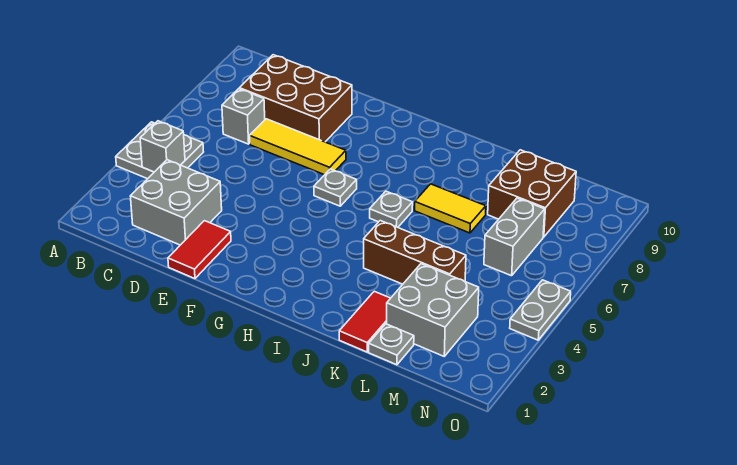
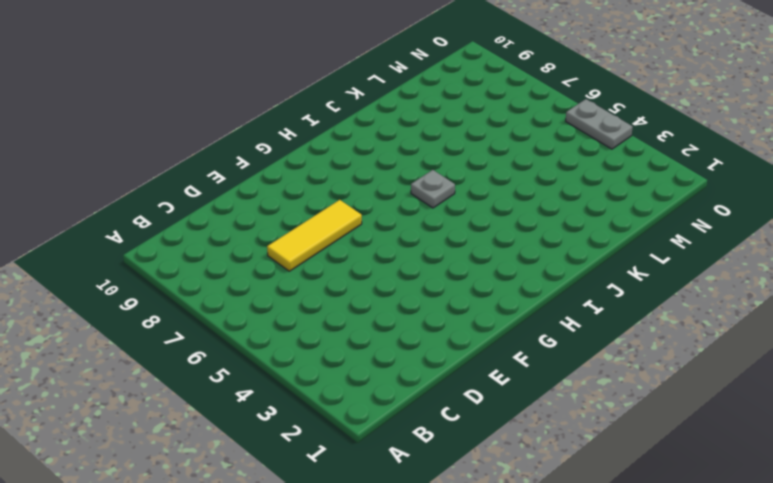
none -> grey 2x2 plate [116,122,203,179]
none -> grey 2x2 brick [130,160,222,245]
none -> grey 1x1 brick [222,89,265,144]

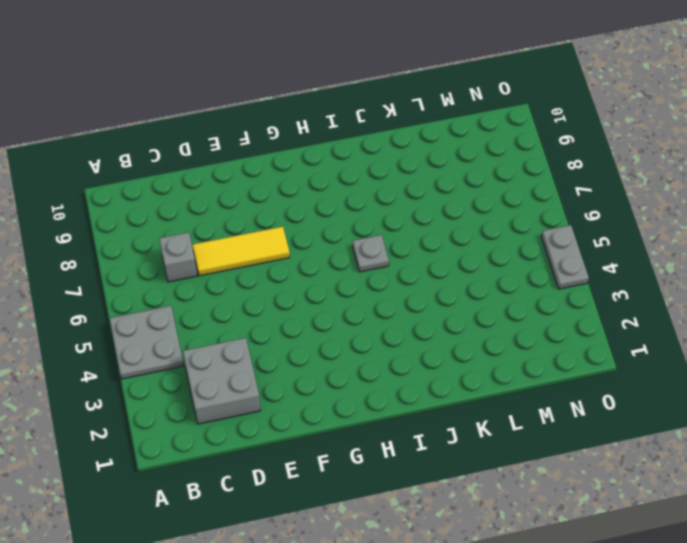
none -> brown 2x3 brick [240,55,352,142]
none -> red 1x2 tile [168,221,231,279]
none -> grey 1x1 plate [314,169,357,206]

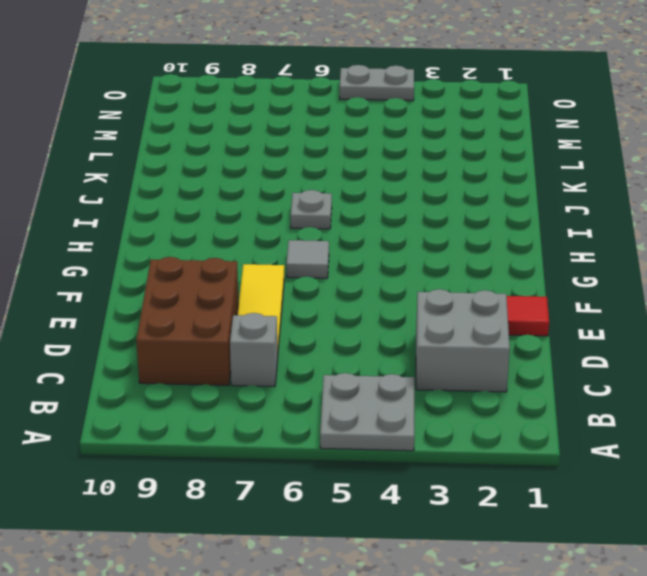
grey 1x1 tile [286,240,329,278] -> grey 1x1 plate [314,169,357,206]
none -> brown 1x3 brick [364,221,466,284]
none -> yellow 1x2 tile [415,184,486,233]
none -> red 1x2 tile [339,291,390,352]

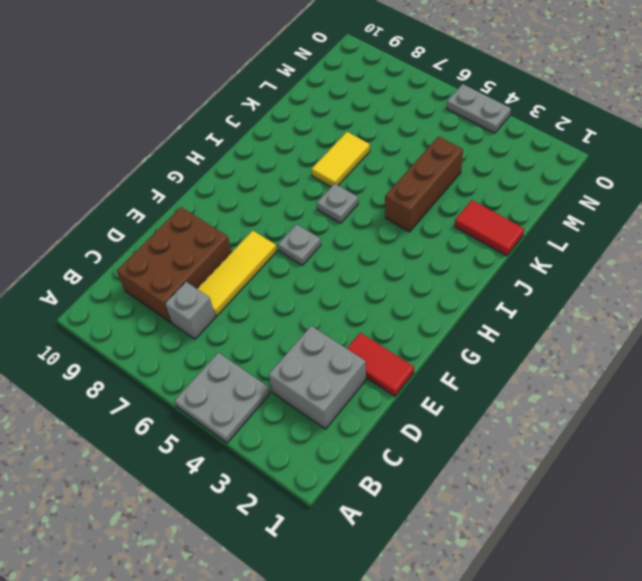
none -> grey 1x1 plate [369,324,414,365]
none -> grey 2x2 brick [387,264,479,356]
none -> brown 2x2 brick [488,150,576,237]

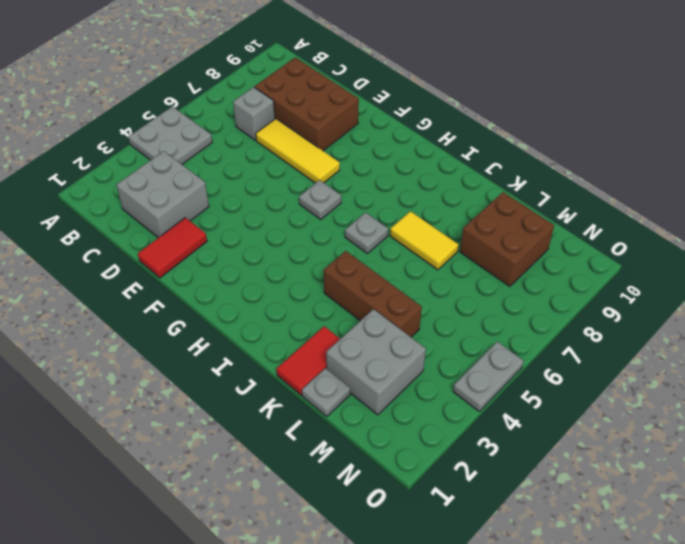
none -> grey 1x2 brick [484,198,545,276]
none -> grey 1x1 brick [140,121,185,172]

